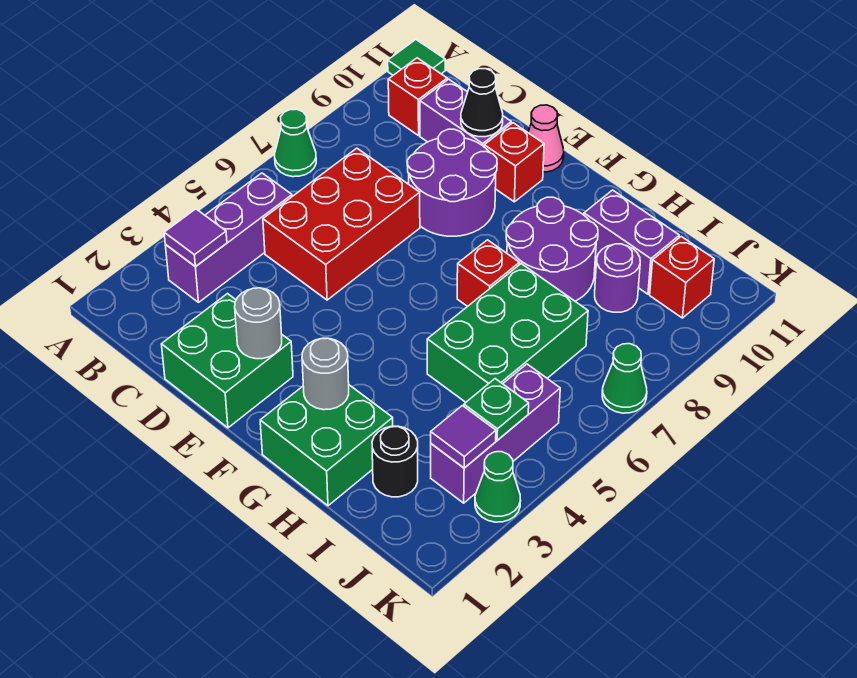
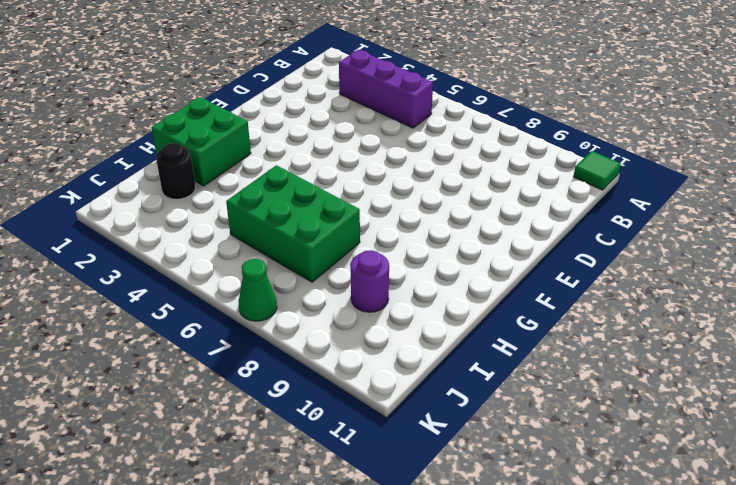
none -> green 1x1 cone [275,109,316,177]
none -> red 1x1 brick [388,58,447,136]
none -> red 2x3 brick [263,148,420,300]

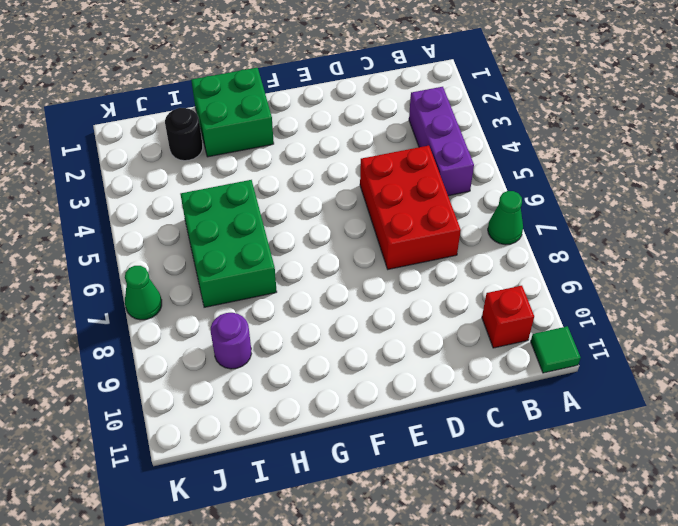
none -> purple 1x2 brick [420,79,511,146]
none -> green 2x2 brick [161,294,293,428]
none -> purple 2x2 round brick [407,129,497,236]

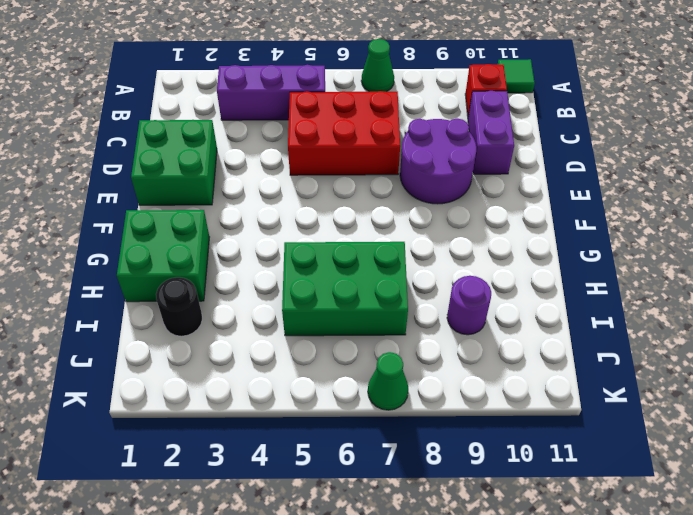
none -> red 1x1 brick [484,123,544,202]
none -> pink 1x1 cone [528,105,564,172]
none -> red 1x1 brick [457,240,519,307]

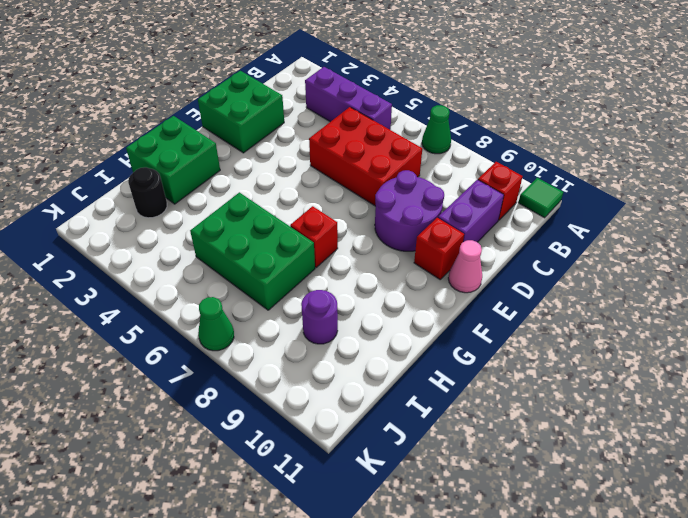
none -> purple 2x2 round brick [506,197,598,301]
none -> purple 1x2 brick [584,190,679,294]
none -> purple 1x3 brick [431,364,560,503]

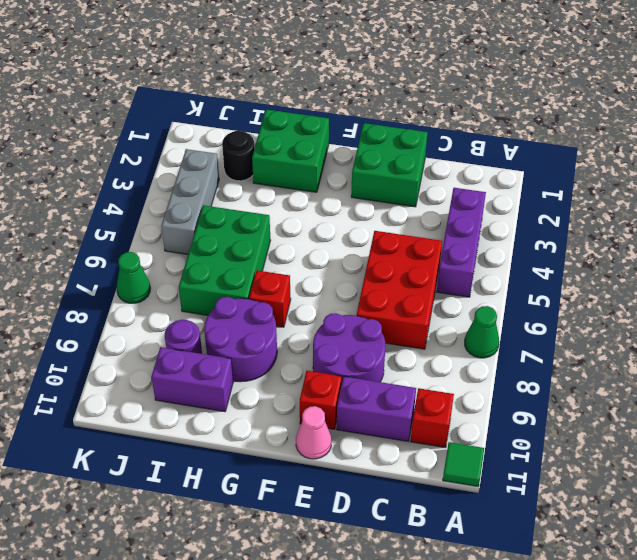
grey 1x3 brick [161,149,219,254] -> purple 1x3 brick [431,364,560,503]
none -> red 1x1 brick [650,237,714,318]
none -> green 1x1 cone [475,452,521,522]
none -> purple 1x1 tile [164,209,227,267]

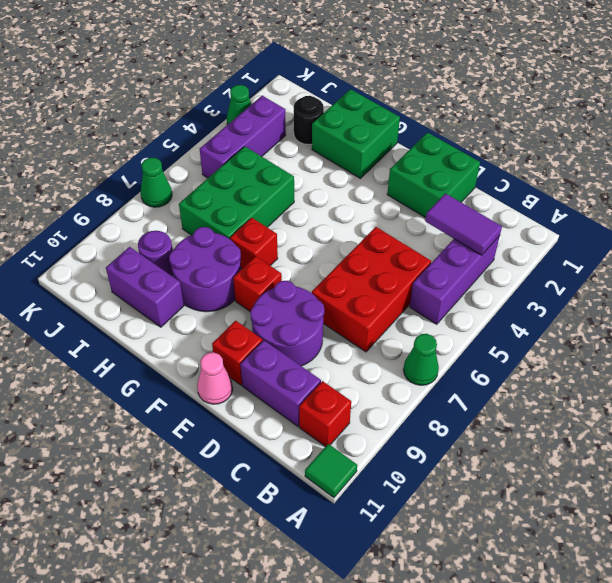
purple 1x2 tile [425,193,502,255] -> purple 1x1 tile [164,209,227,267]
red 1x1 brick [233,256,282,311] -> red 1x1 brick moved to [650,237,714,318]
none -> black 1x1 cone [461,69,503,137]
none -> grey 1x1 round brick [235,288,282,359]
none -> grey 1x1 round brick [302,338,349,410]

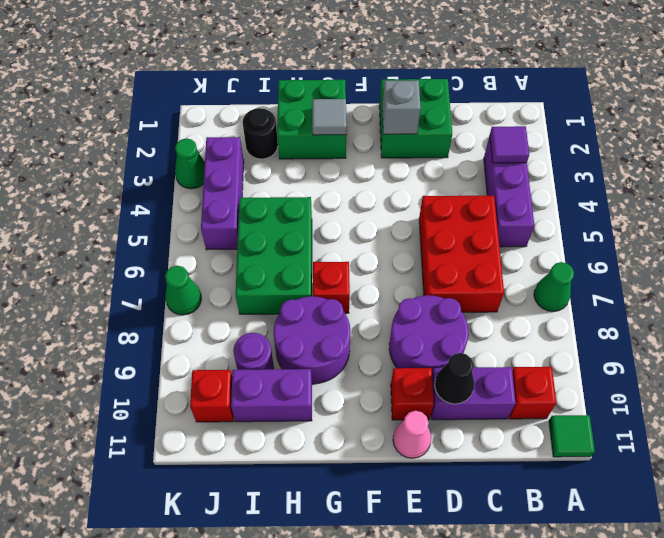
grey 1x1 brick [382,80,421,134] -> grey 1x1 round brick [235,288,282,359]
grey 1x1 tile [312,99,347,135] -> grey 1x1 round brick [302,338,349,410]
none -> purple 1x1 tile [431,406,496,468]
none -> green 1x1 plate [464,379,529,440]

